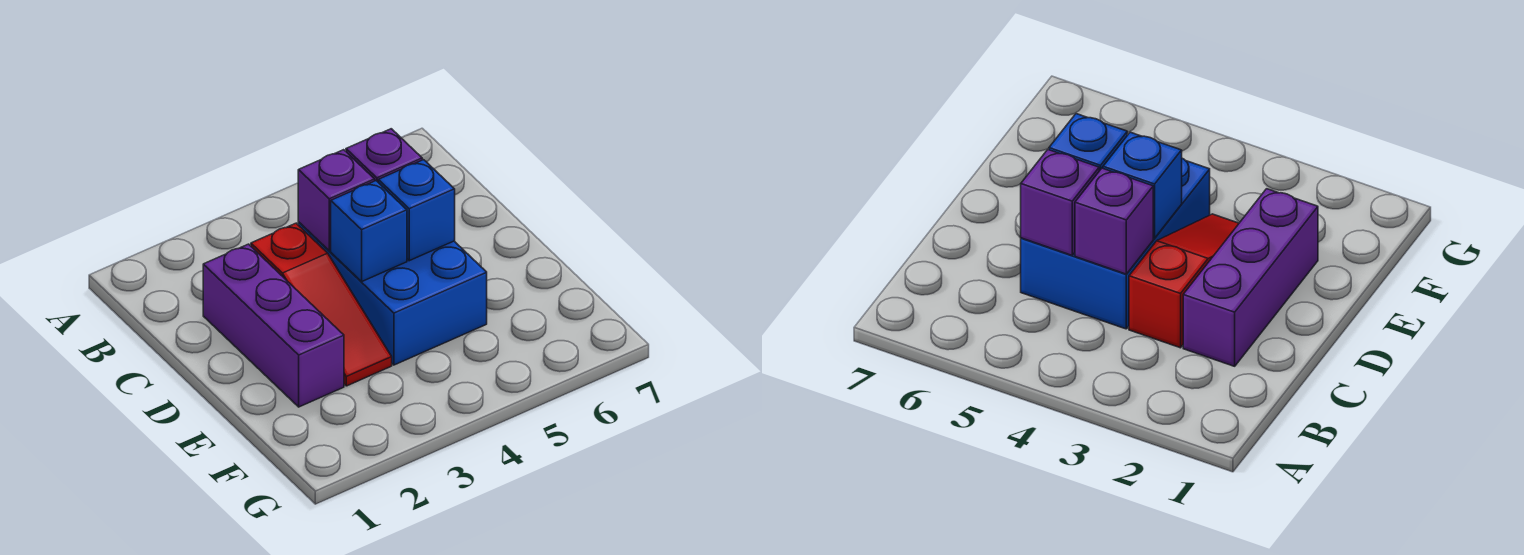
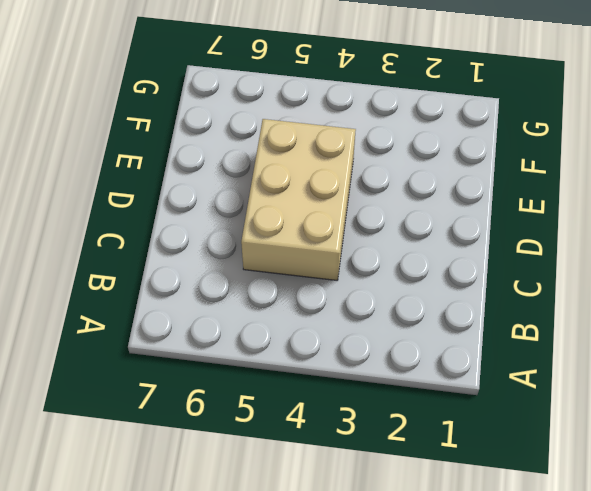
tan 2x3 brick [241,119,356,280] -> blue 2x3 brick [298,222,487,365]
none -> purple 1x3 brick [203,244,344,407]
none -> red 1x3 slope [251,223,392,386]

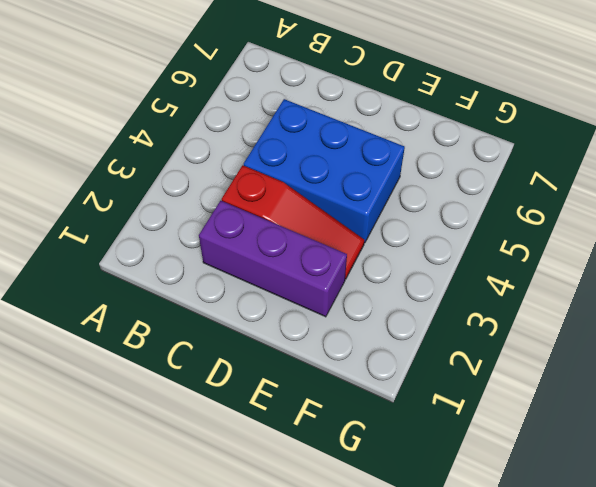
none -> purple 1x1 brick [298,150,375,251]
none -> purple 1x1 brick [346,129,422,182]

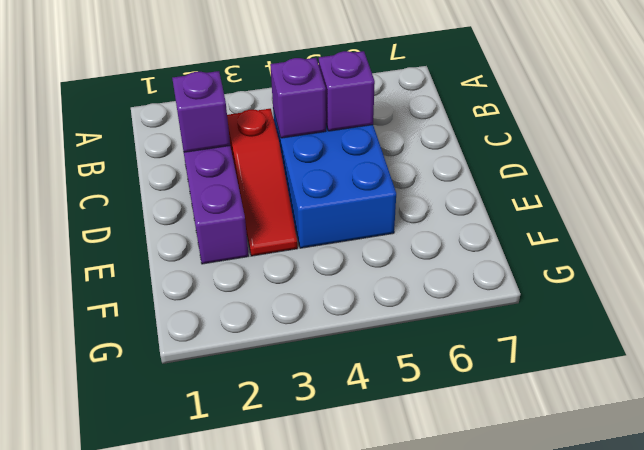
purple 1x1 brick [172,71,230,152] -> none
none -> blue 1x1 brick [331,181,407,281]
none -> blue 1x1 brick [378,160,455,261]

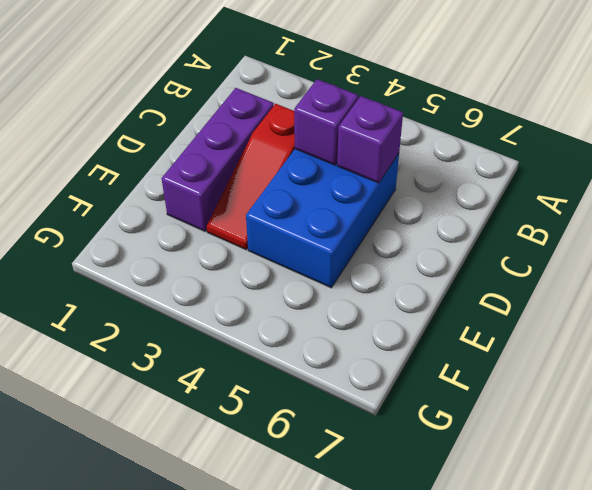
none -> blue 1x1 brick [331,181,407,281]
none -> blue 1x1 brick [378,160,455,261]

